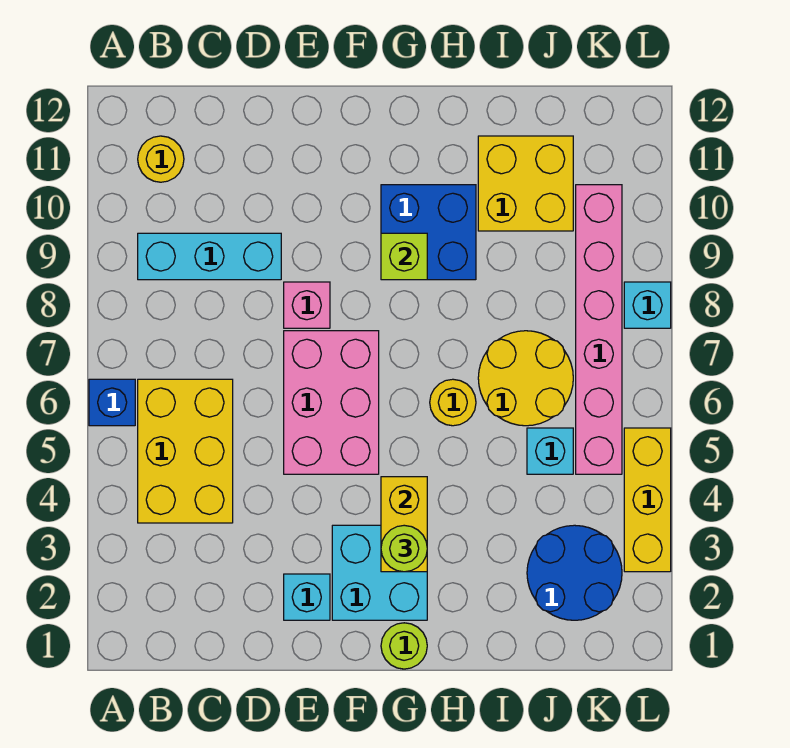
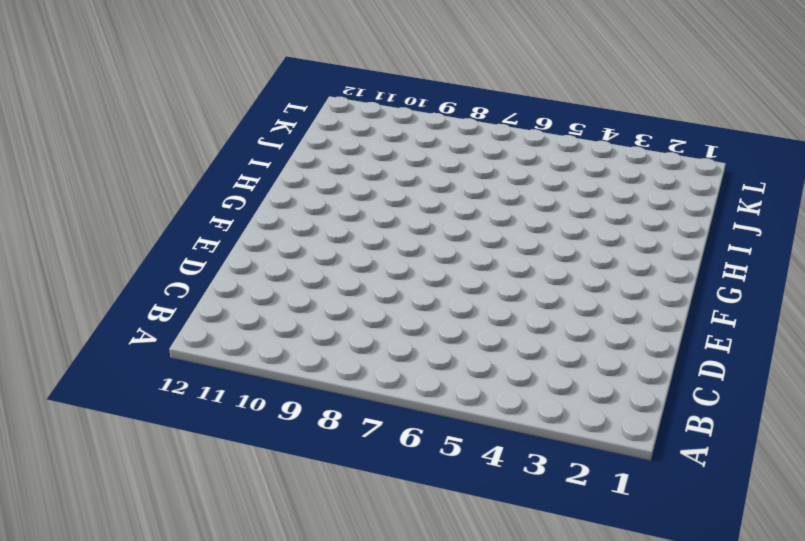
none -> blue 1x1 brick [89,379,135,426]
none -> yellow 2x3 brick [138,379,233,523]
none -> cyan 1x3 brick [138,233,281,280]

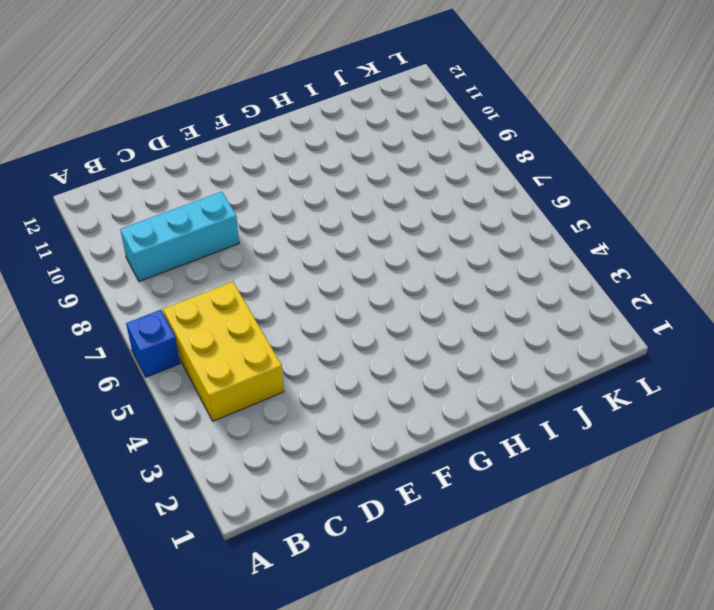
none -> yellow 1x1 round brick [138,136,184,182]
none -> cyan 1x1 brick [284,574,330,620]
none -> pink 2x3 brick [284,331,379,474]

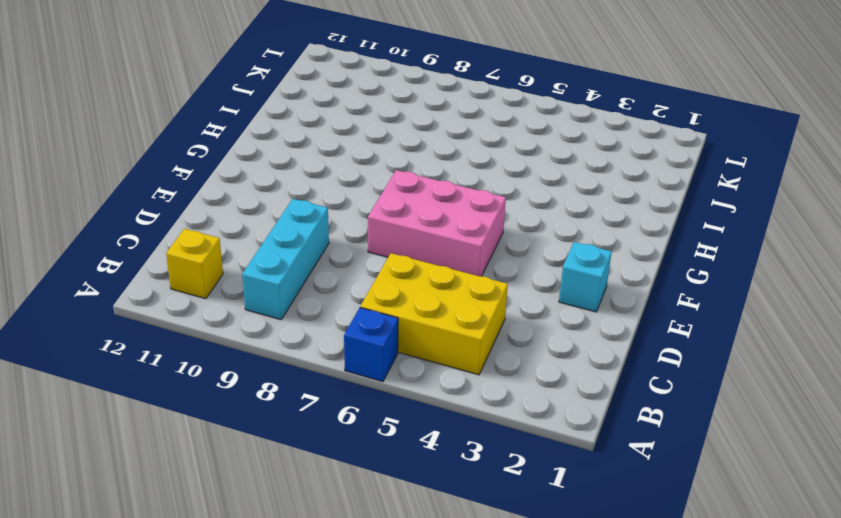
yellow 1x1 brick [166,229,223,299] -> yellow 1x1 round brick [138,136,184,182]
none -> pink 1x1 brick [284,282,330,328]
none -> cyan 2x2 brick [332,525,427,620]
none -> lime 1x1 round brick [381,623,427,669]

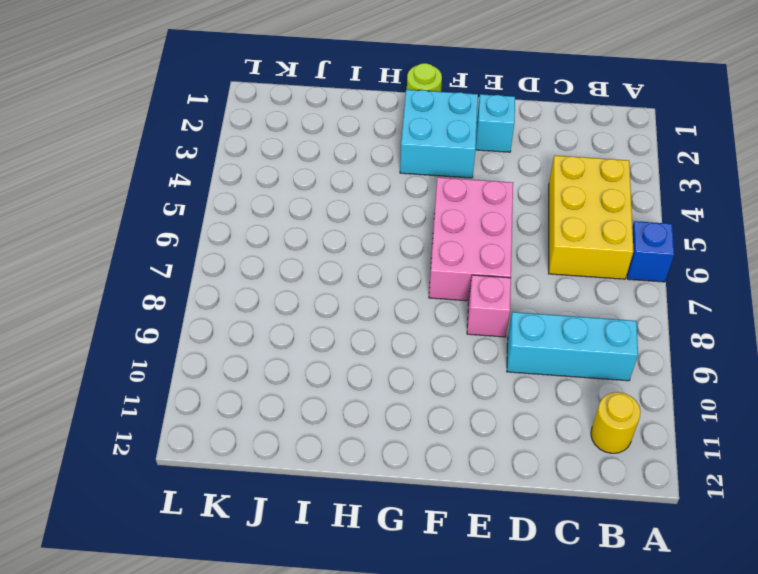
none -> blue 2x2 brick [381,185,476,280]
none -> yellow 1x1 round brick [430,379,476,426]
none -> yellow 2x2 round brick [478,331,573,426]

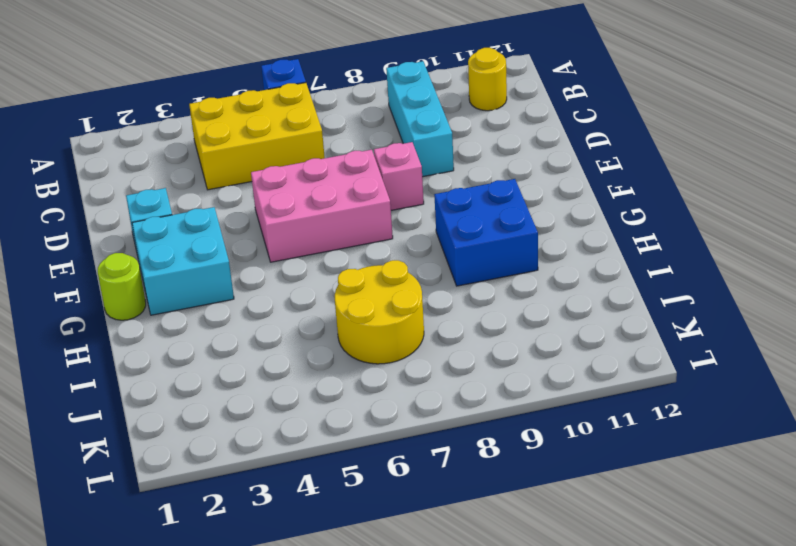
none -> yellow 1x1 round brick [430,379,476,426]
none -> yellow 2x2 brick [478,136,573,231]
none -> blue 2x2 round brick [527,525,622,620]

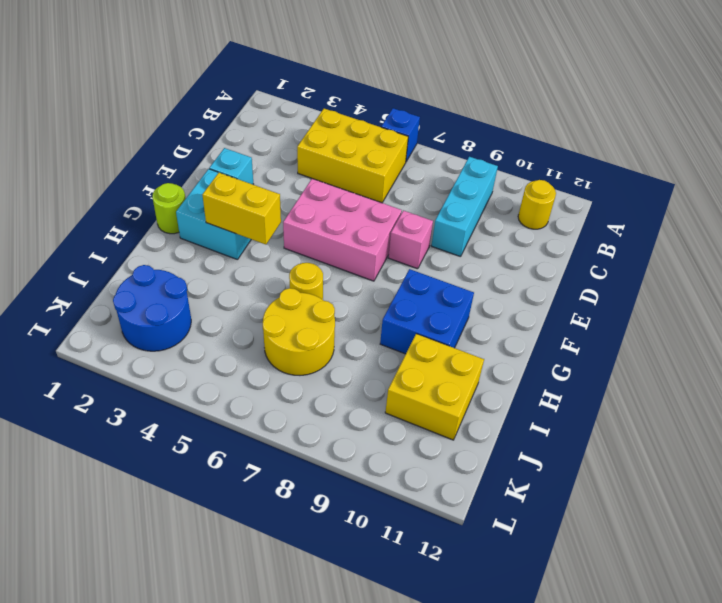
none -> cyan 1x1 brick [527,428,573,474]
none -> pink 1x6 brick [576,185,622,474]
none -> yellow 1x3 brick [624,428,671,572]

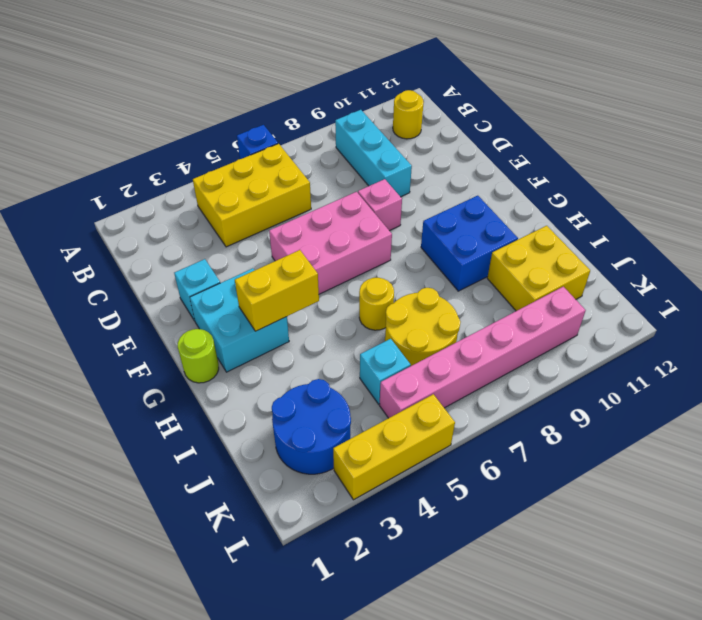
none -> cyan 1x1 brick [624,282,671,328]
none -> lime 1x1 brick [381,233,427,280]
none -> lime 1x1 round brick [381,525,427,572]

